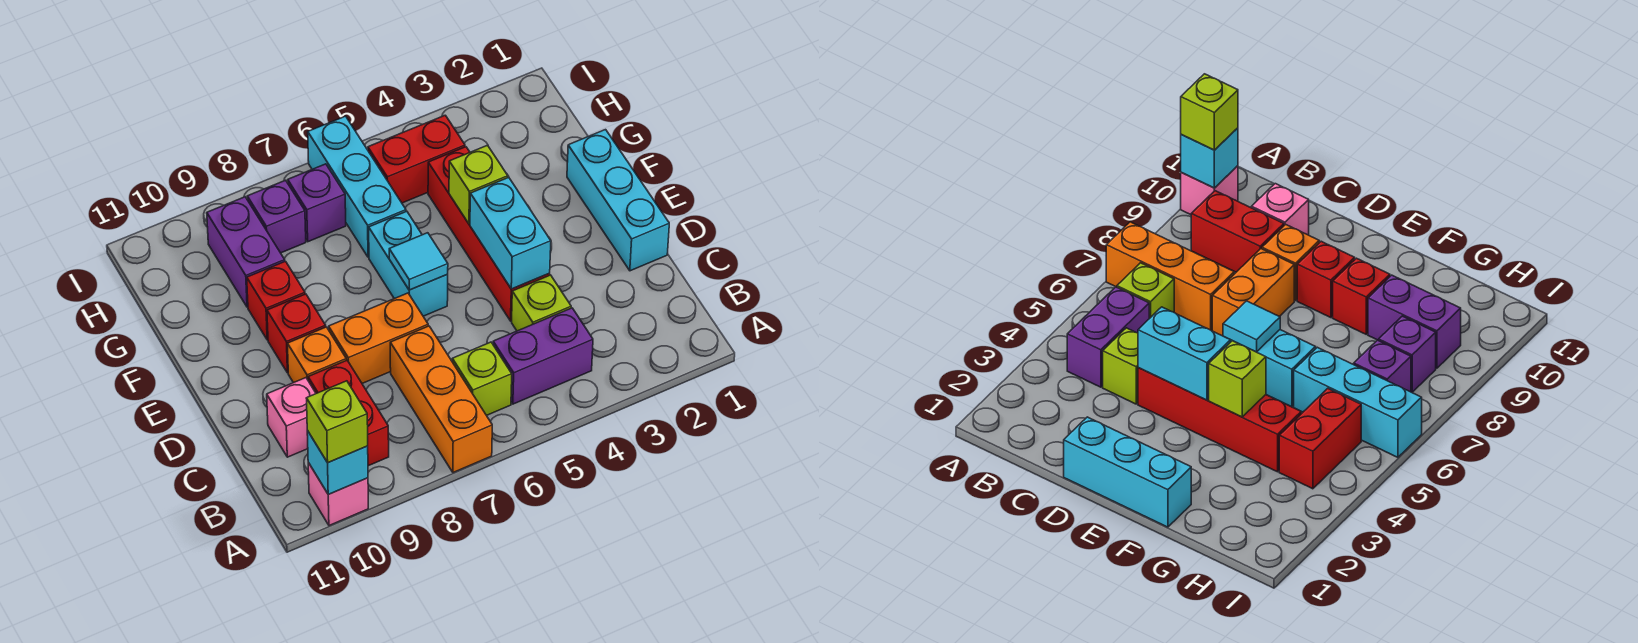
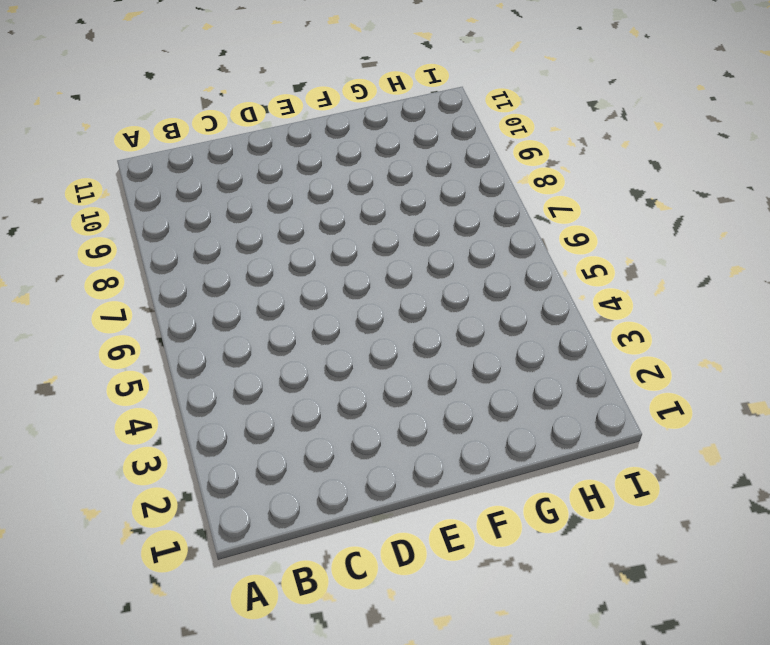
none -> orange 1x3 brick [390,326,492,472]
none -> pink 1x1 brick [308,463,368,526]
none -> purple 1x2 brick [493,308,593,404]

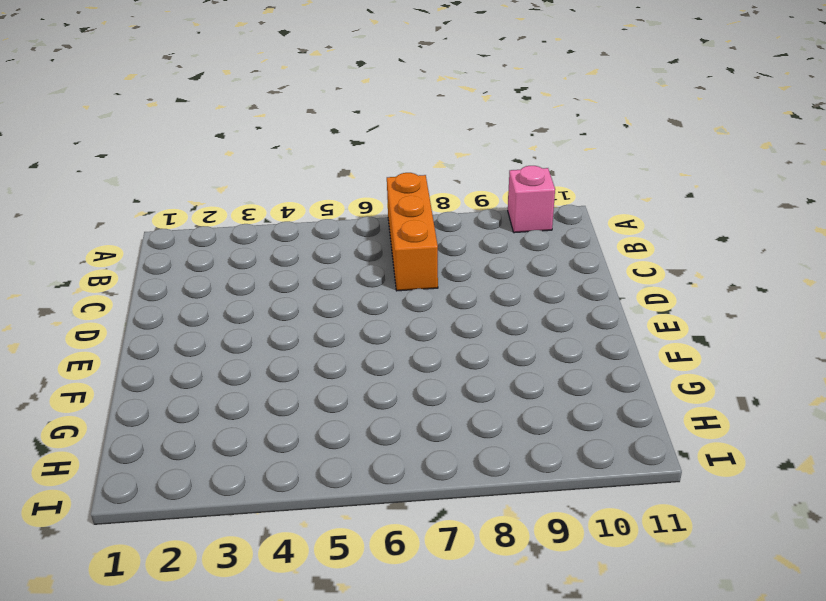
none -> purple 1x2 brick [493,308,593,404]
none -> lime 1x1 brick [452,342,512,415]
none -> red 1x2 brick [308,360,389,466]

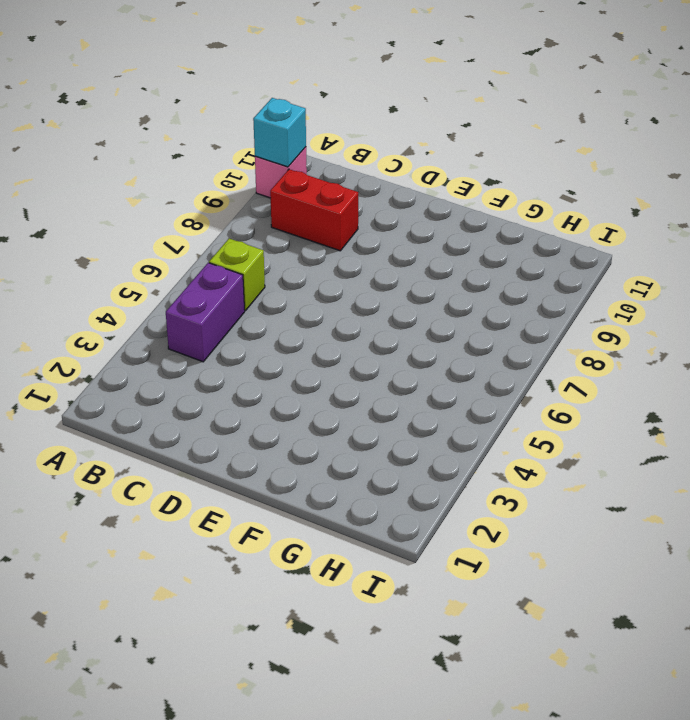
none -> orange 1x3 brick [390,326,492,472]
none -> lime 1x1 brick [512,275,571,331]
none -> pink 1x1 brick [267,378,316,457]

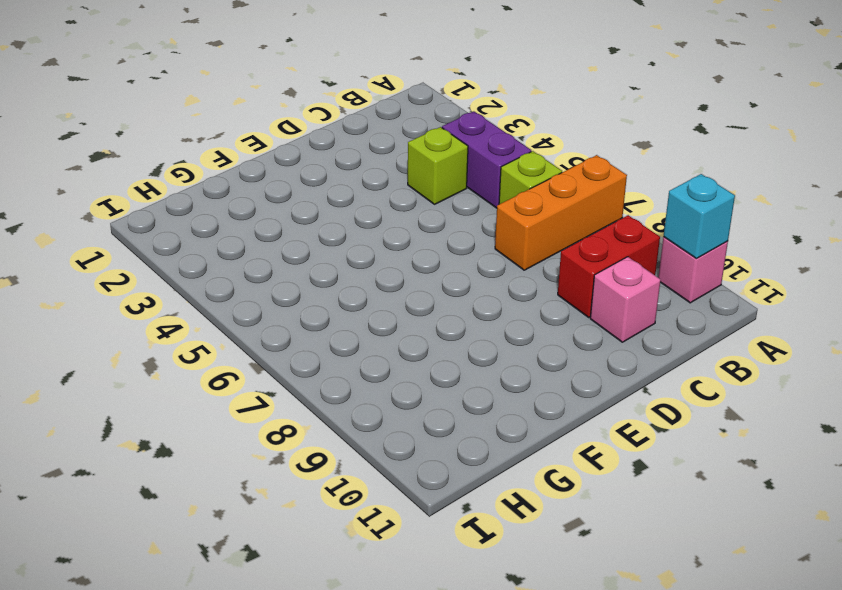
none -> cyan 1x3 brick [567,130,669,271]
none -> red 1x4 brick [428,147,550,321]
none -> orange 1x2 brick [329,293,428,383]

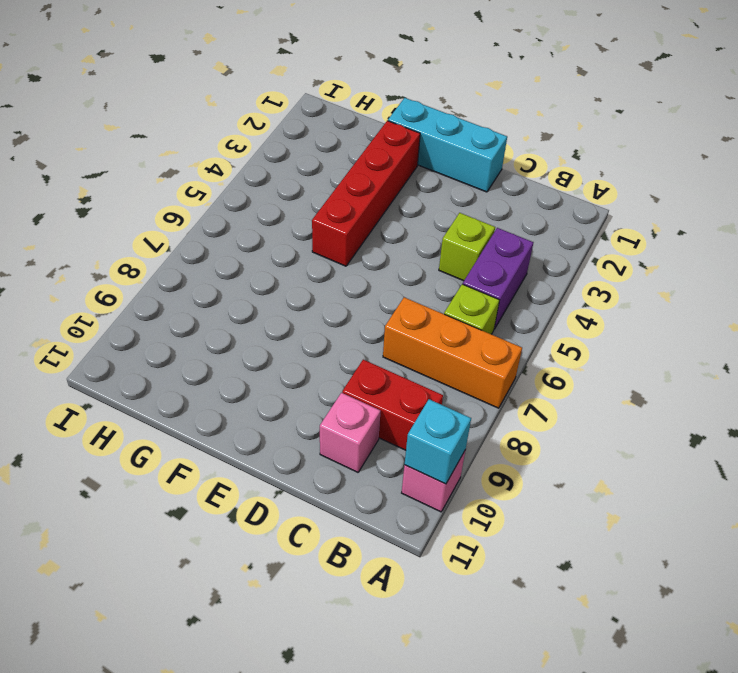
red 1x4 brick [312,121,420,266] -> red 1x4 brick turned to [428,147,550,321]
none -> orange 1x2 brick [329,293,428,383]
none -> orange 1x1 brick [287,327,346,383]
none -> cyan 1x2 brick [369,211,448,316]

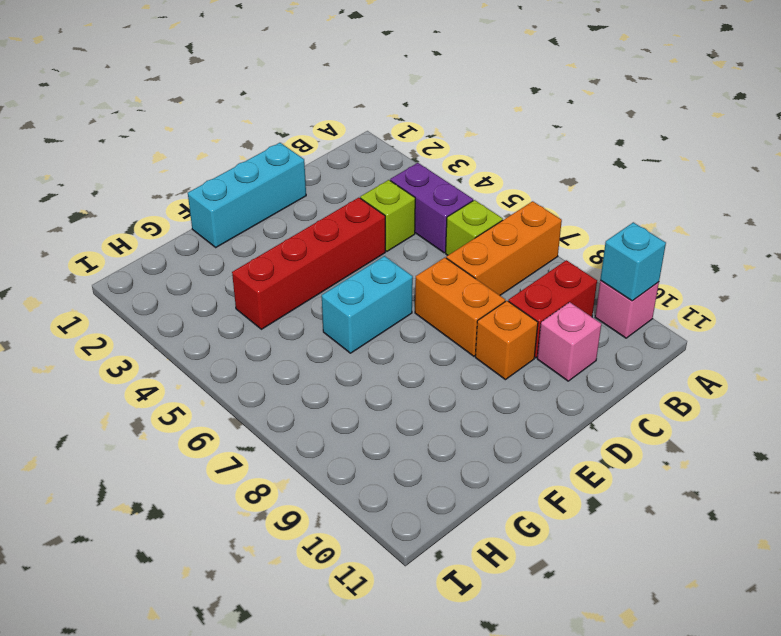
none -> red 1x1 brick [267,294,326,373]
none -> red 1x1 brick [247,261,305,340]
none -> cyan 1x3 brick [308,116,406,257]

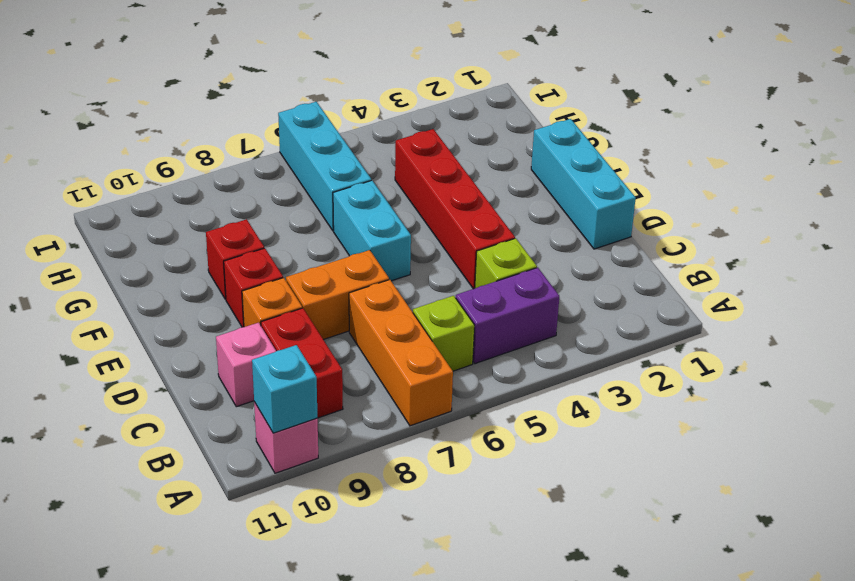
none -> purple 1x2 brick [207,197,285,307]
none -> red 1x2 brick [368,115,465,203]
none -> purple 1x1 brick [288,164,346,242]

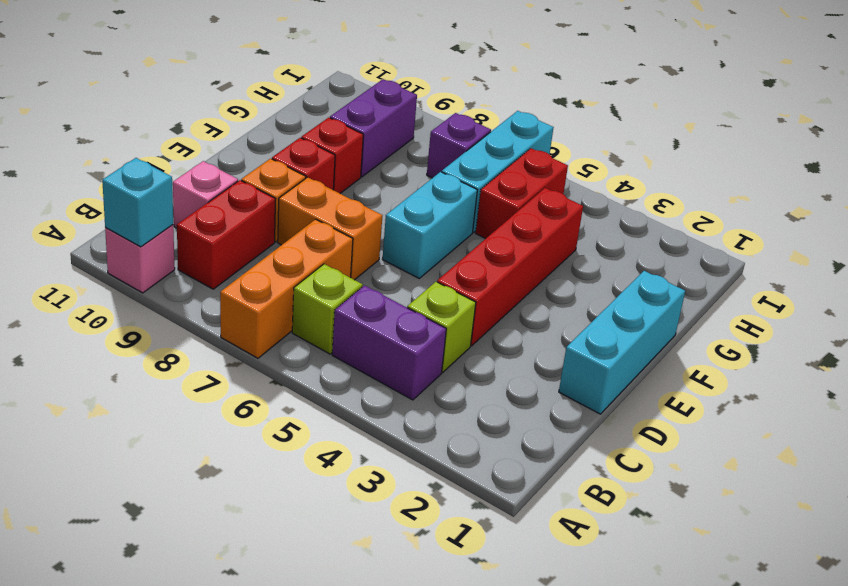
red 1x2 brick [476,148,568,239] -> red 1x2 brick turned to [368,115,465,203]
none -> purple 1x1 brick [247,180,306,253]
none -> cyan 1x2 brick [470,177,551,289]
none -> cyan 1x1 tile [389,233,448,290]

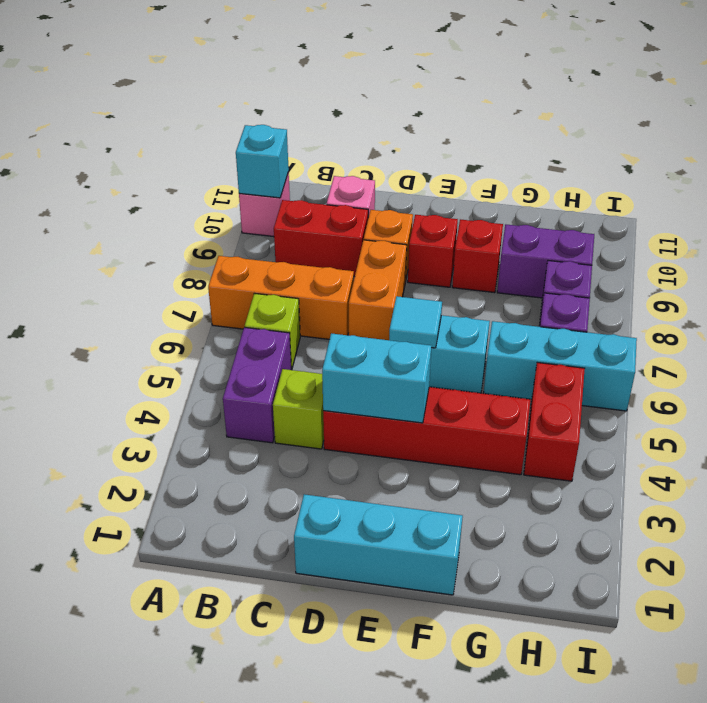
none -> lime 1x1 brick [449,145,508,224]
none -> lime 1x1 brick [306,381,368,463]

